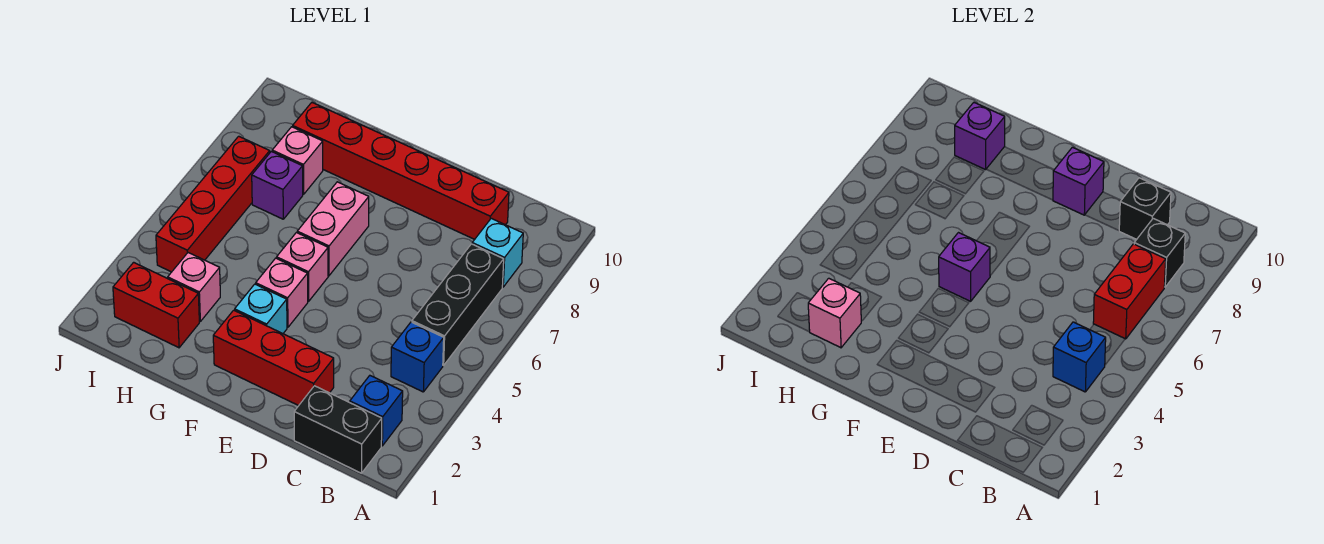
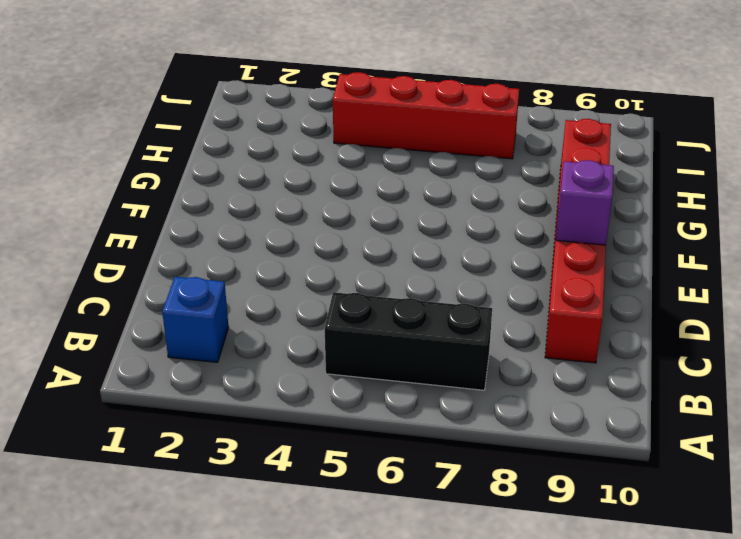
none -> black 1x2 brick [294,386,382,473]
none -> blue 1x1 brick [391,322,444,392]
none -> cyan 1x1 brick [472,218,523,287]

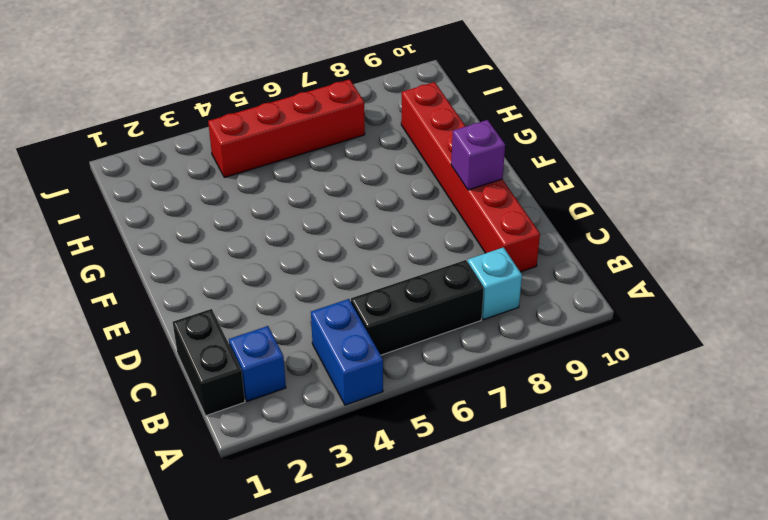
blue 1x2 brick [311,299,383,405] -> blue 1x1 brick [391,322,444,392]
none -> red 1x3 brick [213,310,334,406]
none -> cyan 1x1 brick [235,284,287,334]
none -> pink 1x1 brick [256,258,308,327]

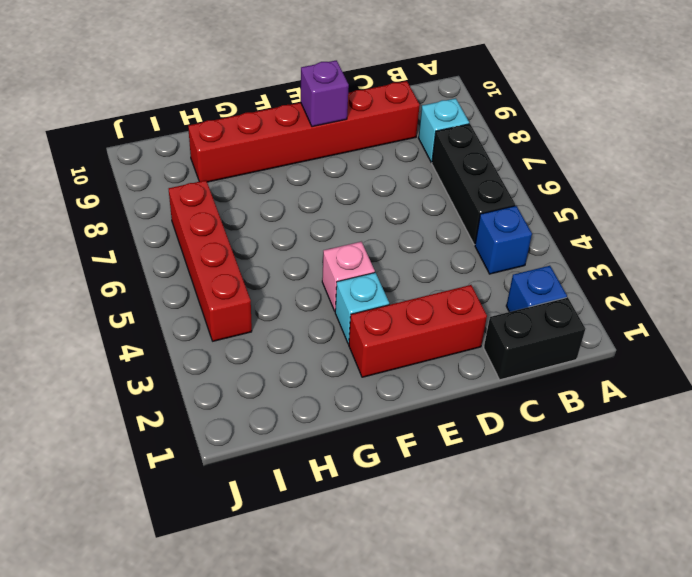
none -> pink 1x1 brick [277,233,328,301]
none -> pink 1x2 brick [297,182,369,276]
none -> red 1x2 brick [113,262,199,348]

